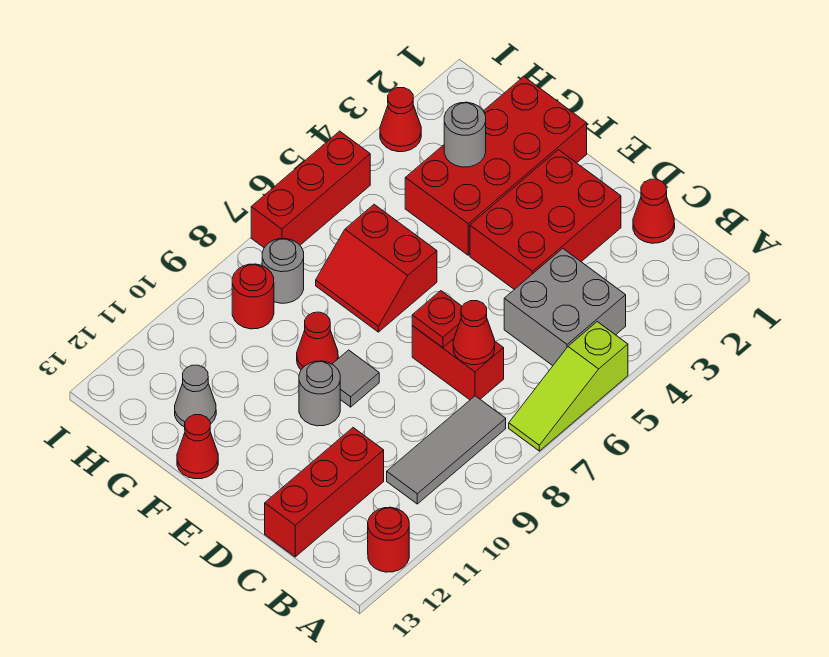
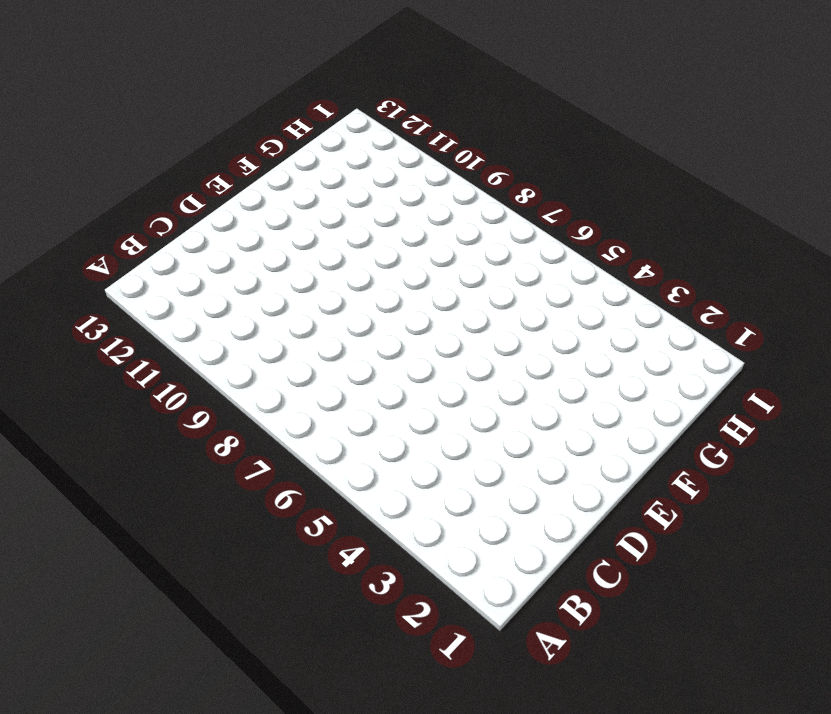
none -> lime 1x3 slope [509,322,628,451]
none -> red 1x1 round brick [368,507,409,572]
none -> grey 2x2 brick [504,248,626,366]

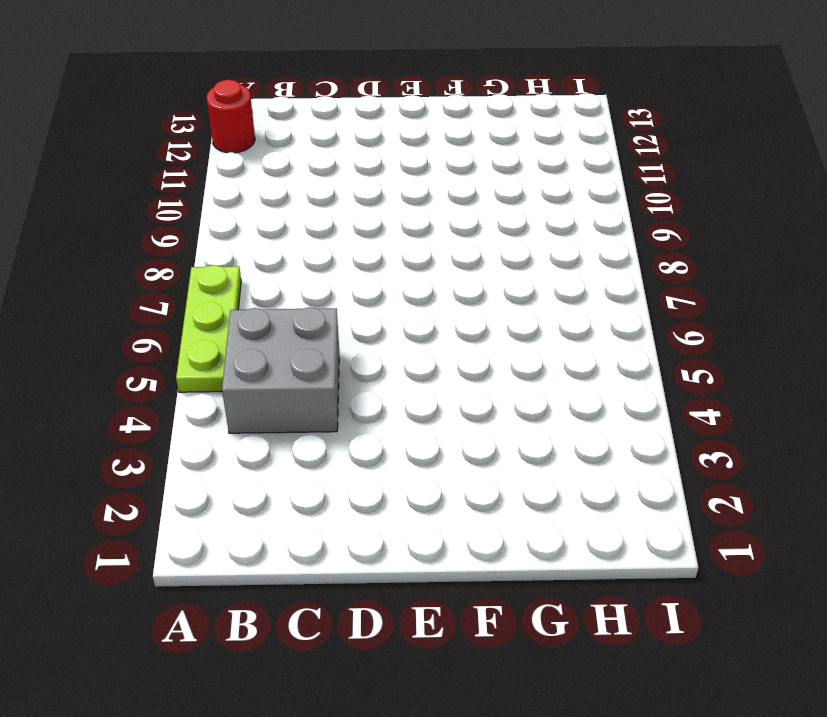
lime 1x3 plate [176,265,241,392] -> lime 1x3 slope [509,322,628,451]
none -> grey 1x3 tile [387,396,506,504]
none -> red 1x1 cone [633,179,675,243]
none -> red 1x2 brick [412,326,504,400]

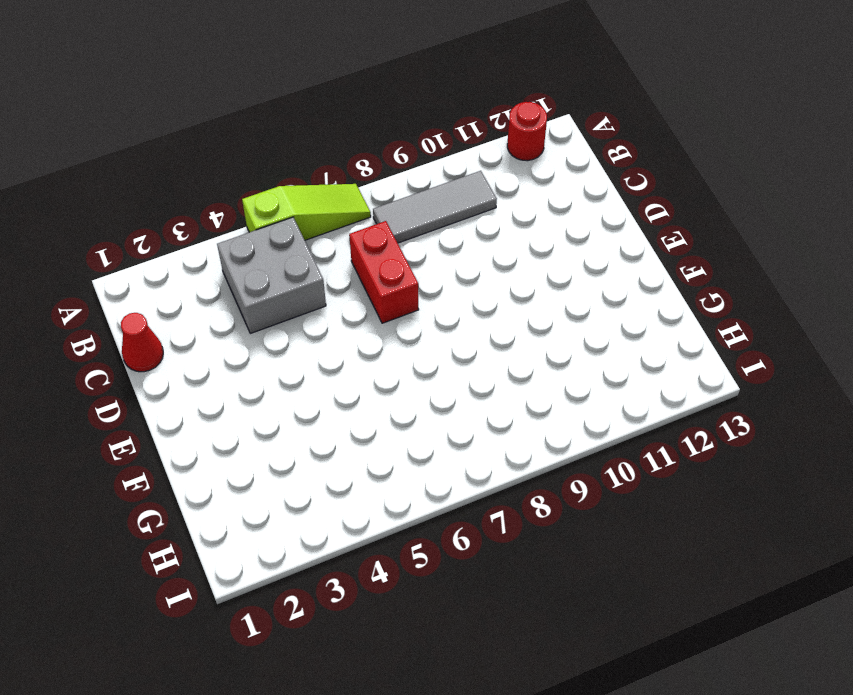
none -> red 1x3 brick [265,428,384,557]
none -> red 2x3 brick [470,150,621,289]
none -> grey 1x1 tile [332,350,379,407]

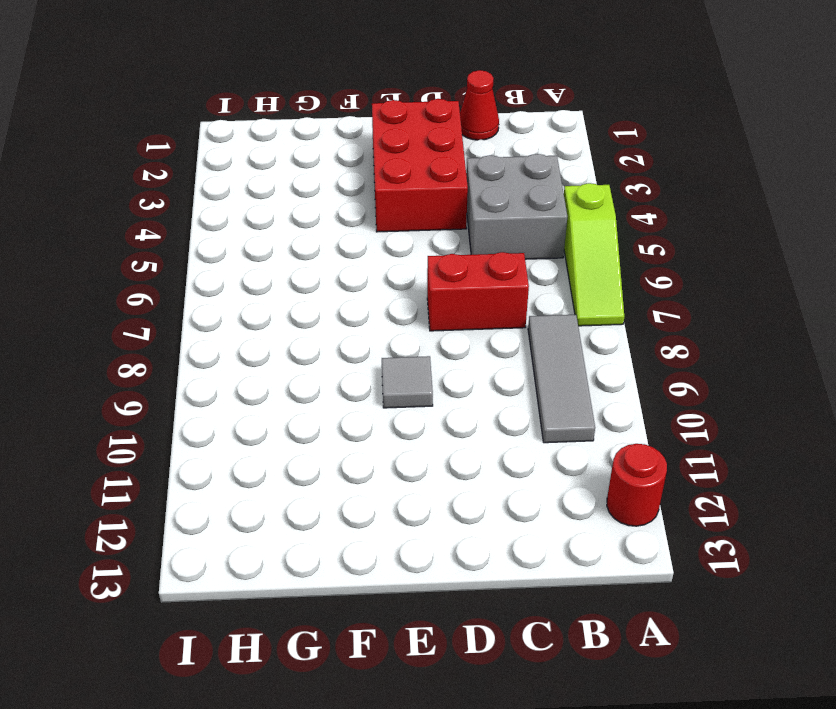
none -> red 1x3 brick [265,428,384,557]
none -> grey 1x1 round brick [299,361,340,426]
none -> red 2x4 brick [405,77,587,255]

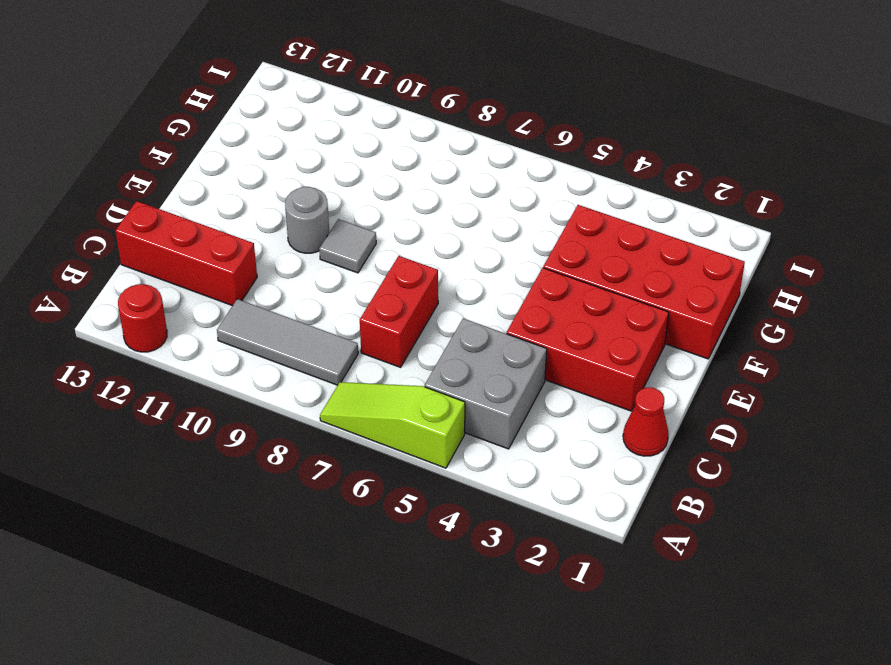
none -> red 2x2 slope [316,205,437,332]
none -> red 1x1 cone [297,312,338,370]
none -> red 1x1 cone [177,415,218,479]

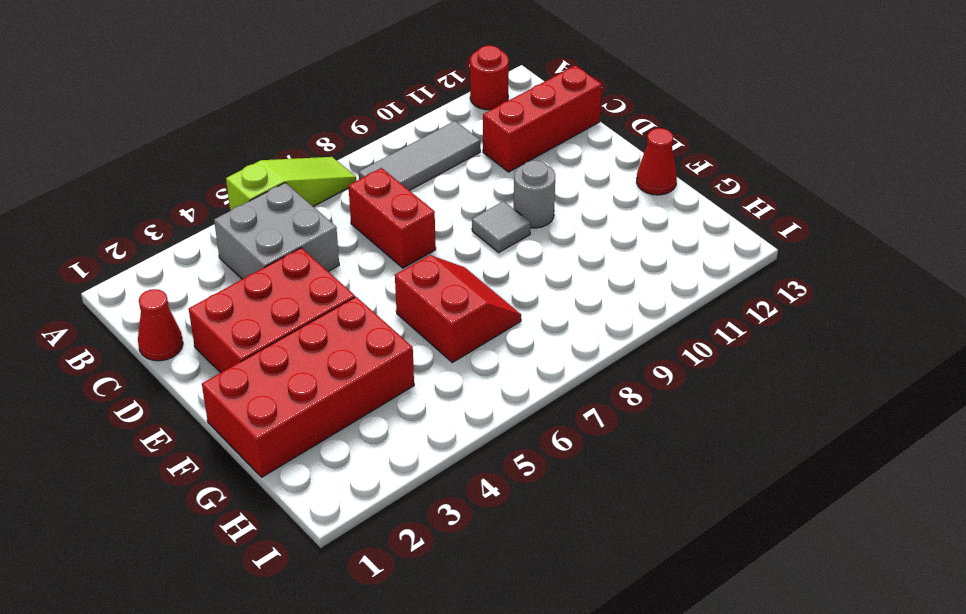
none -> red 1x1 cone [297,312,338,370]
none -> grey 1x1 cone [175,365,216,427]
none -> grey 1x1 round brick [262,239,304,303]

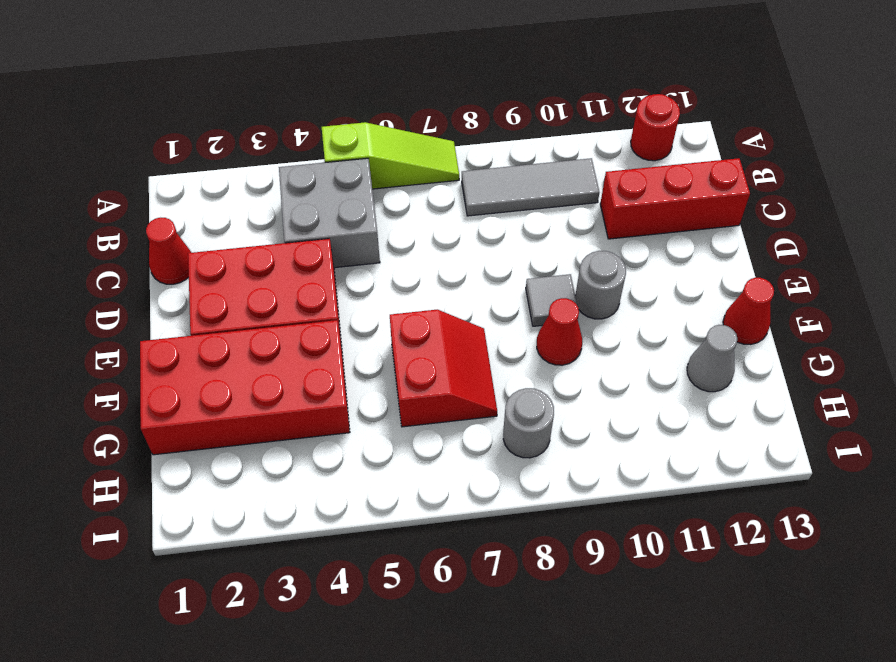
none -> red 1x2 brick [412,326,504,400]
none -> red 1x1 round brick [232,264,274,329]
none -> red 1x1 cone [380,88,421,152]

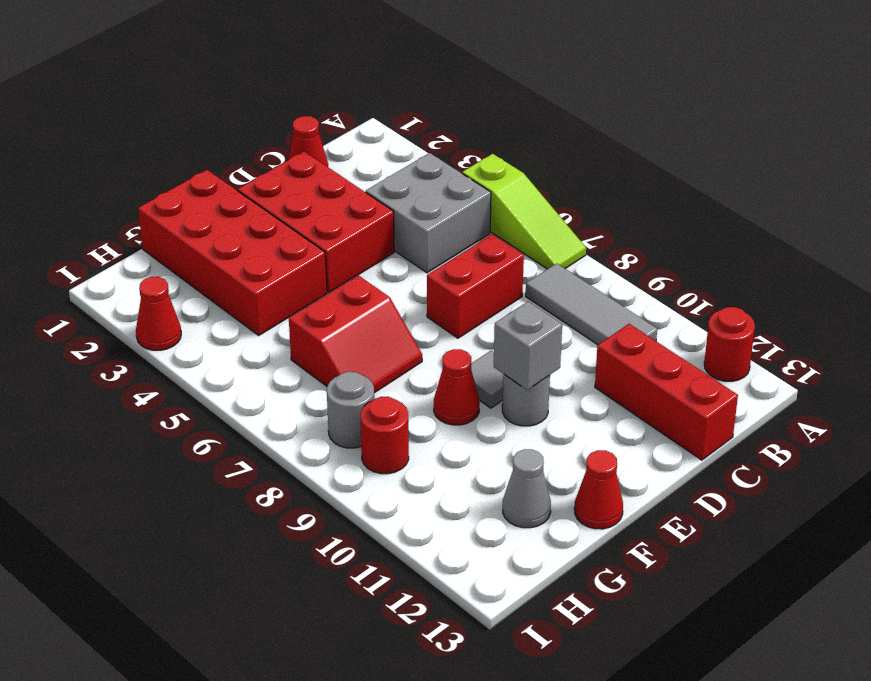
grey 1x1 brick [494,301,562,390] -> none
none -> red 1x3 brick [251,131,370,248]
none -> red 1x1 cone [453,301,495,365]
none -> red 1x1 plate [412,291,462,348]

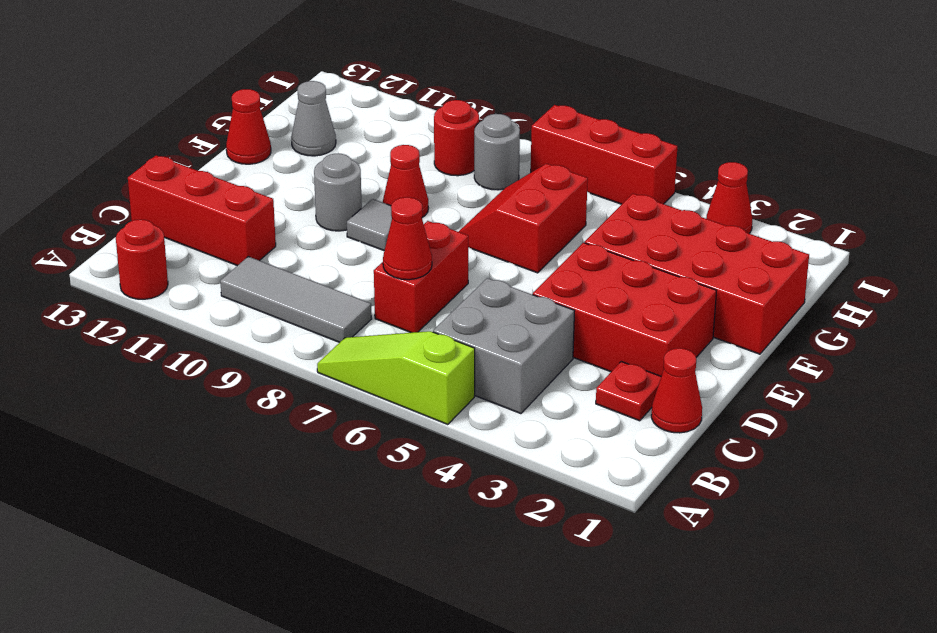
red 1x1 plate [596,361,661,421] -> red 1x1 plate moved to [412,291,462,348]
none -> grey 1x1 round brick [444,102,486,167]

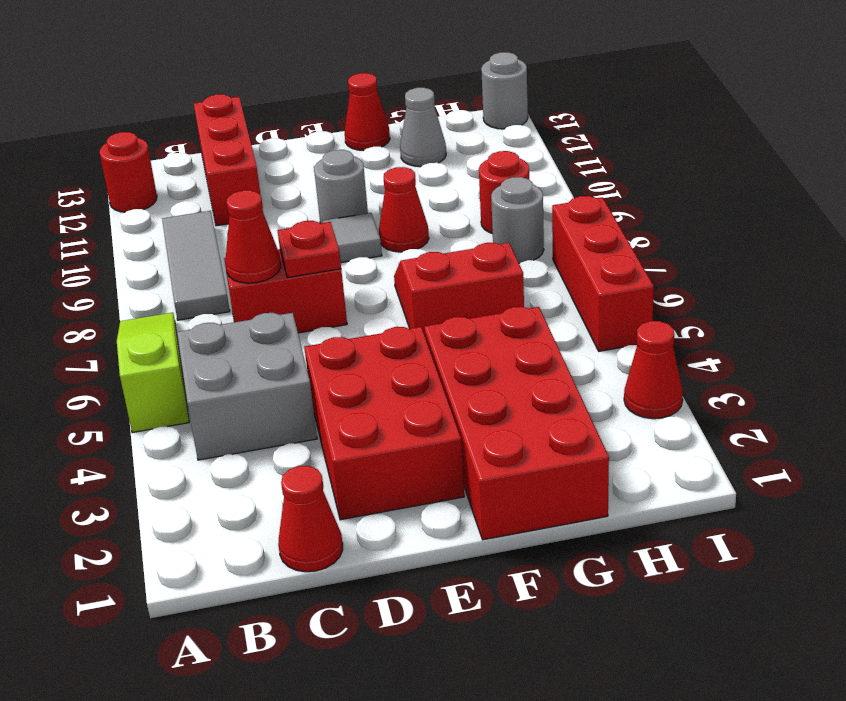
grey 1x1 round brick [481,52,528,129] -> grey 1x1 round brick moved to [444,102,486,167]

